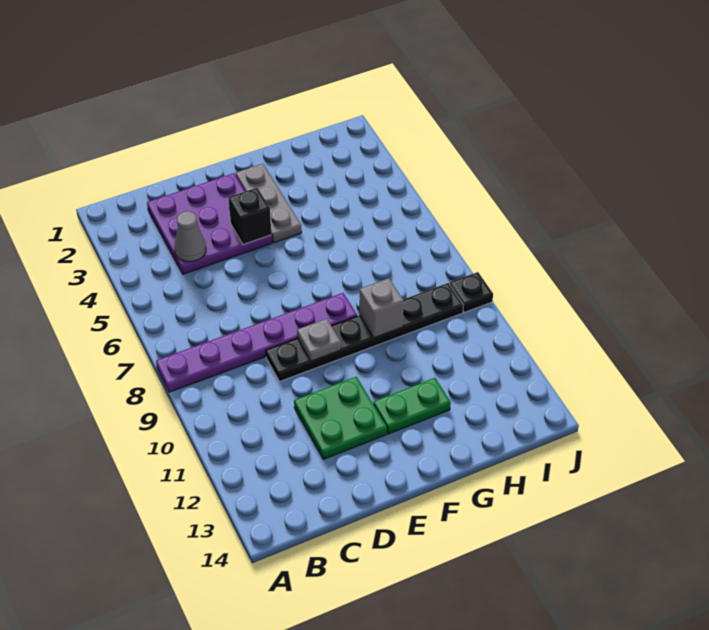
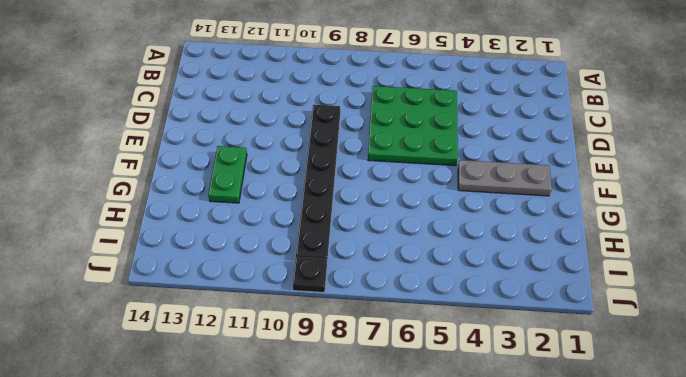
green 3x3 plate [368,86,458,166] -> none
none -> purple 1x6 plate [156,293,357,392]
none -> purple 3x3 plate [147,173,272,274]

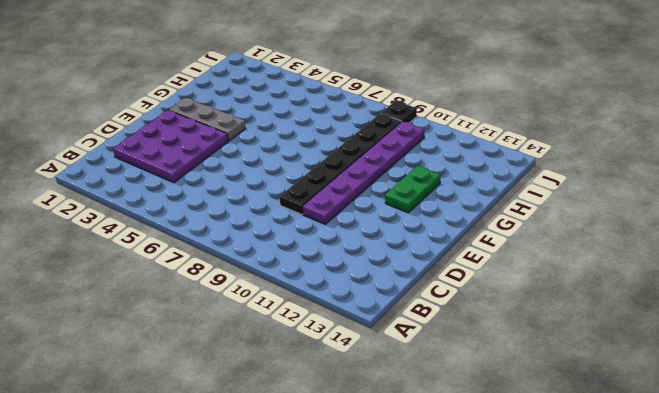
purple 1x6 plate [302,121,424,224] -> purple 1x6 plate moved to [156,293,357,392]
none -> green 2x2 plate [294,377,387,459]
none -> grey 1x1 cone [174,211,206,262]

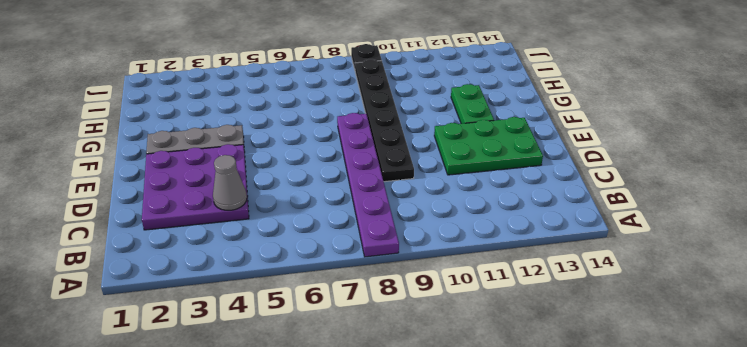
green 2x3 plate [434,117,543,175] -> green 2x2 plate [294,377,387,459]
none -> black 1x1 brick [229,188,271,245]
none -> grey 1x1 plate [297,319,341,361]

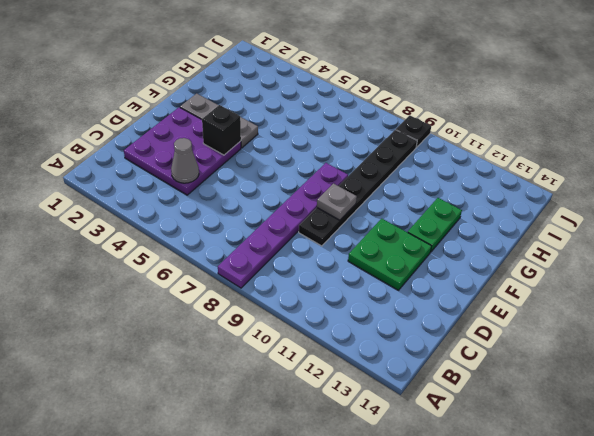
none -> grey 1x1 brick [359,278,404,338]

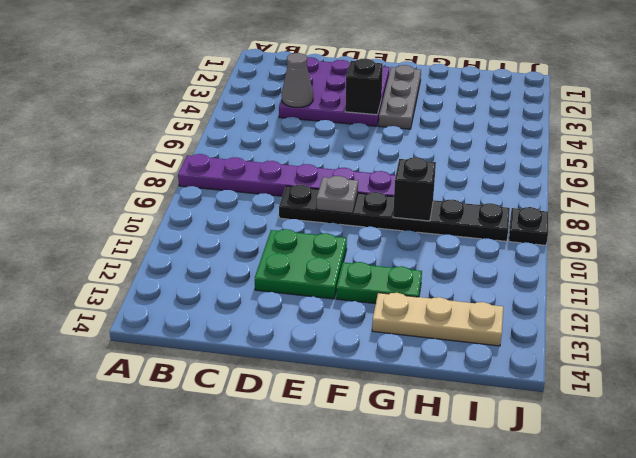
black 1x1 brick [393,157,436,221] -> grey 1x1 brick [359,278,404,338]
tan 1x3 plate [372,293,503,346] -> none

